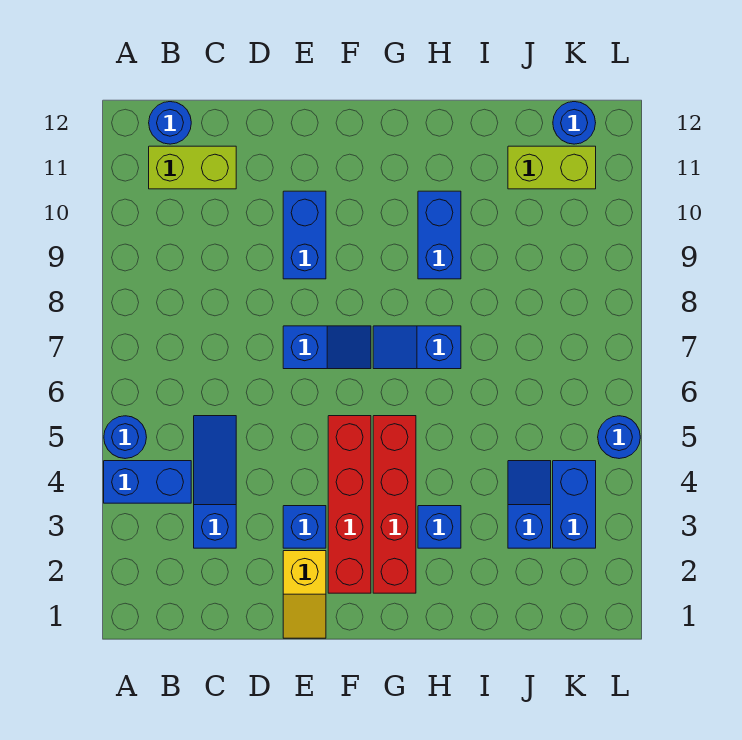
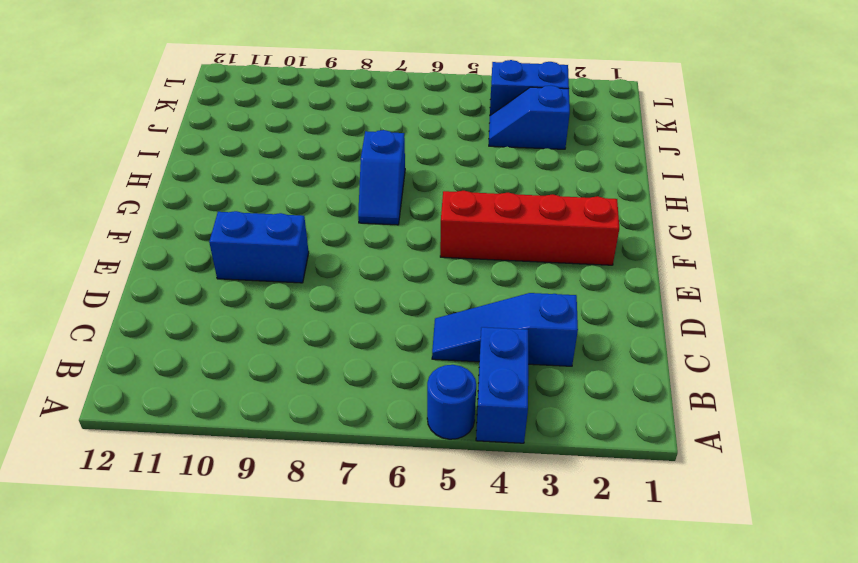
none -> lime 1x2 brick [149,146,236,189]
none -> blue 1x1 round brick [149,102,191,144]
none -> yellow 1x2 slope [283,551,326,638]

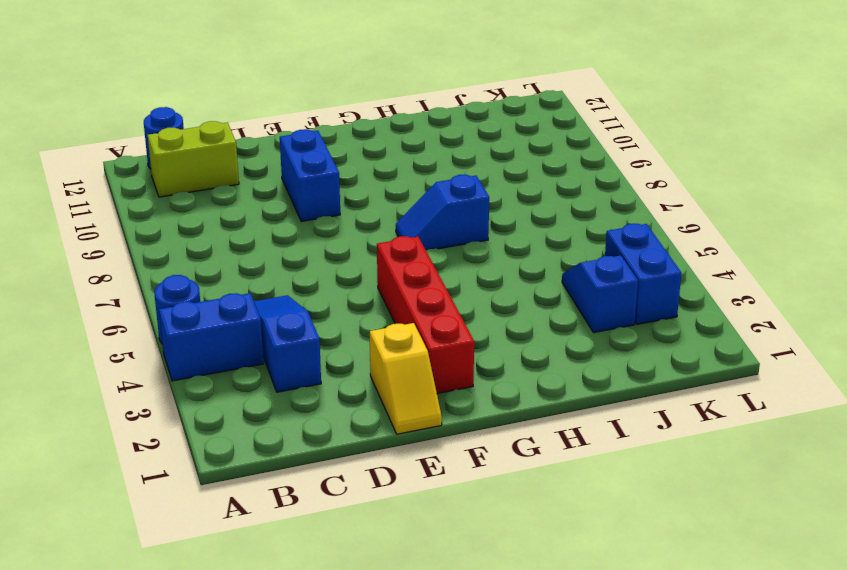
none -> blue 1x1 brick [283,506,326,548]
none -> blue 1x2 slope [283,326,371,369]
none -> red 1x4 brick [373,416,416,593]

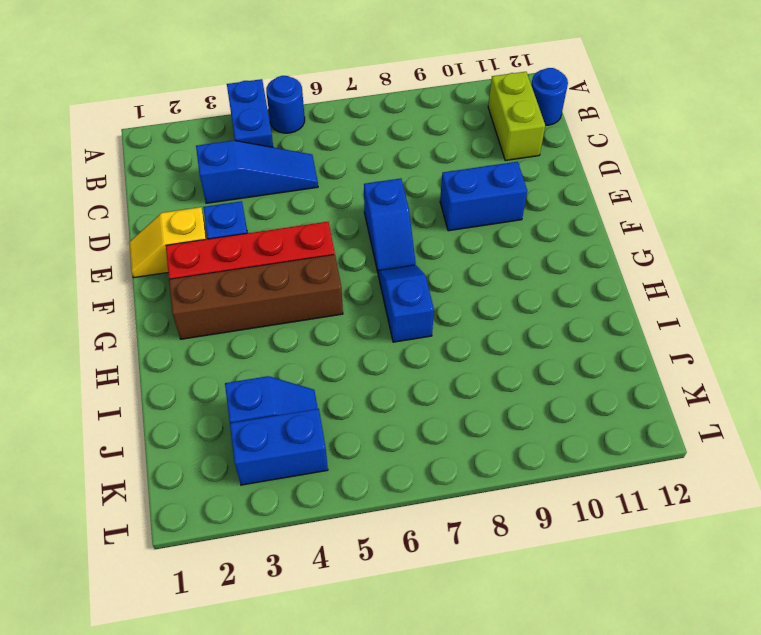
brown 1x4 brick [169,255,343,339] -> red 1x4 brick [373,416,416,593]
none -> blue 1x1 brick [418,506,461,548]
none -> blue 1x2 brick [418,191,461,279]
none -> lime 1x2 brick [508,146,596,189]

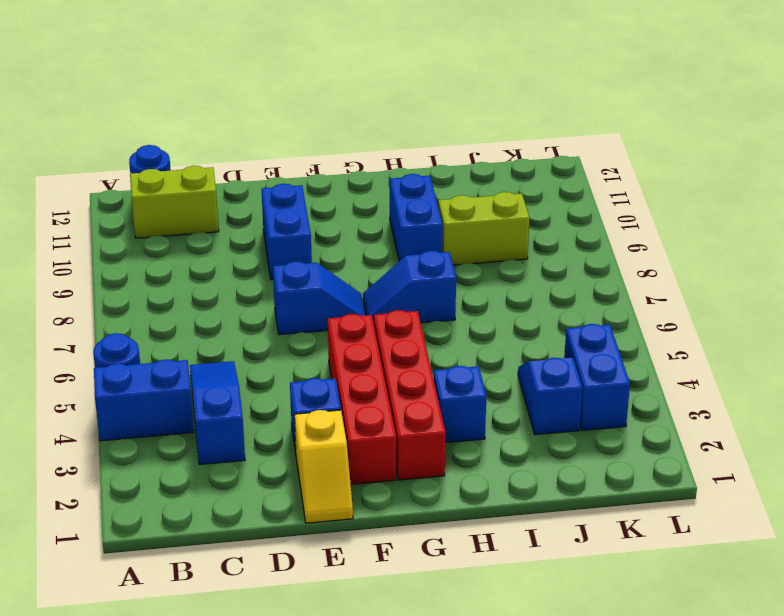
lime 1x2 brick [438,192,530,265] -> lime 1x2 brick moved to [508,146,596,189]
none -> blue 1x1 round brick [553,102,596,144]
none -> blue 1x1 round brick [598,416,640,459]

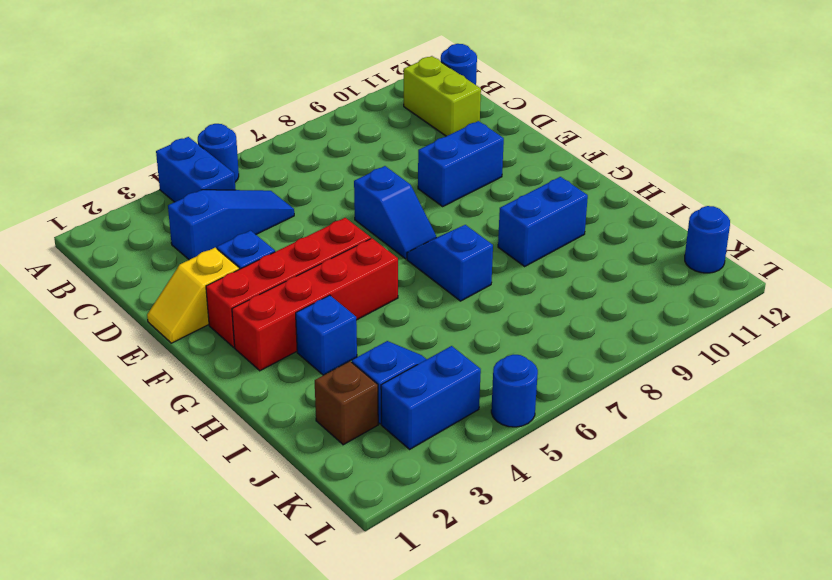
brown 1x1 brick [315,361,378,445] -> none
none -> lime 1x2 brick [508,146,596,189]

